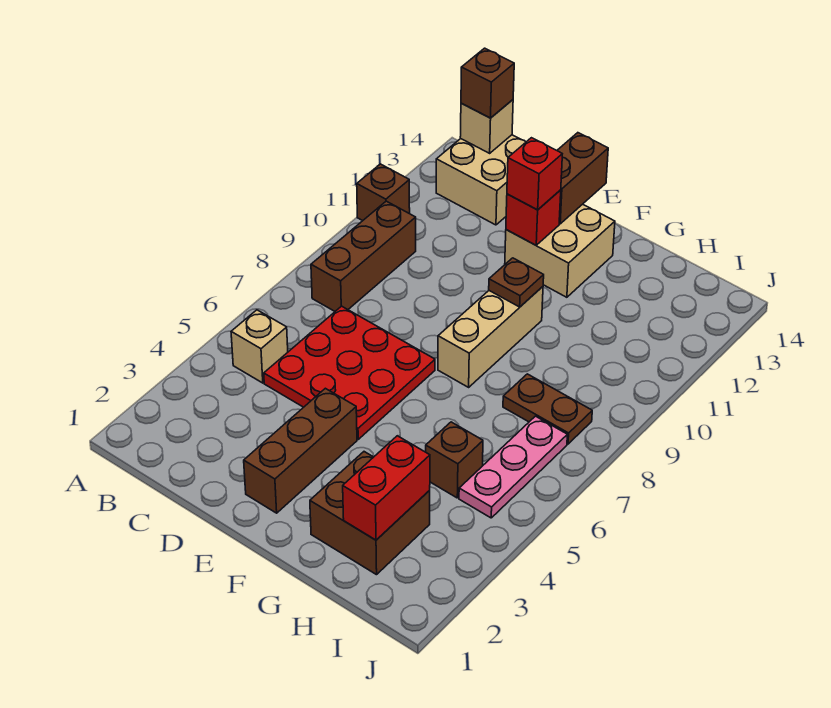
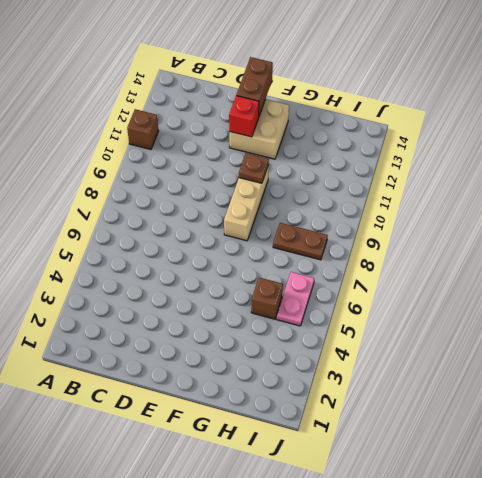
pink 1x2 plate [277,272,314,326] -> pink 1x3 plate [459,416,567,518]
none -> tan 1x1 brick [231,310,288,383]
none -> brown 1x3 brick [311,201,416,311]
none -> tan 2x2 brick [436,135,526,225]

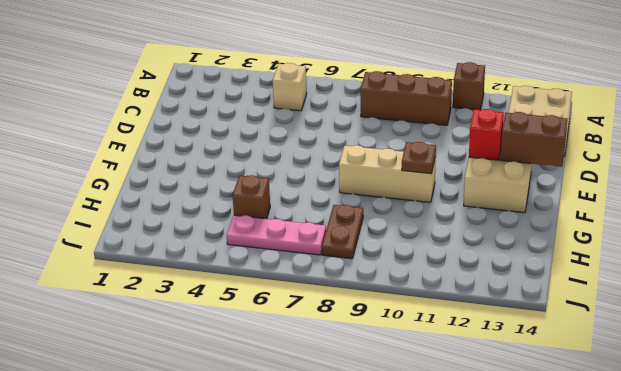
none -> red 3x3 plate [264,306,435,439]
none -> brown 1x3 brick [244,388,357,513]
none -> brown 2x2 brick [310,452,430,575]

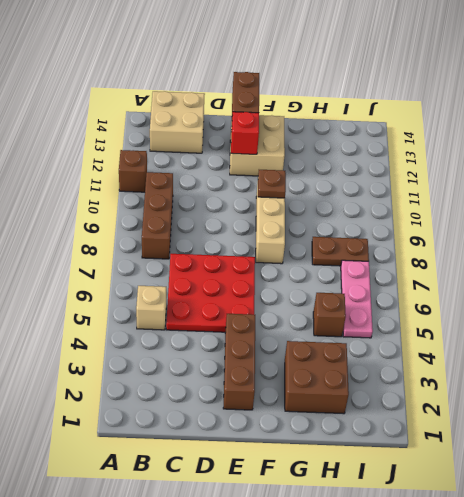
none -> tan 1x1 brick [460,100,513,153]
none -> red 1x2 brick [343,436,430,540]
none -> brown 1x1 brick [461,48,514,118]

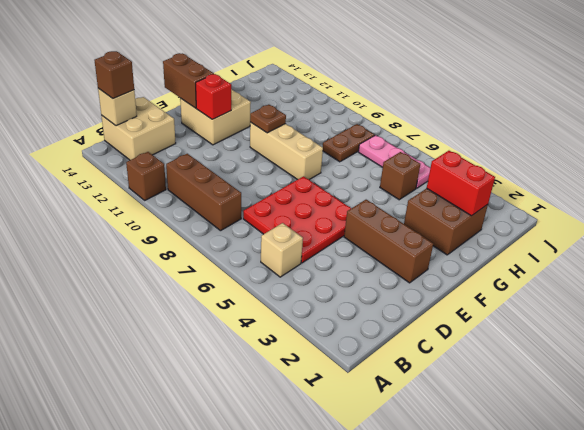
none -> red 1x1 brick [507,138,562,210]

